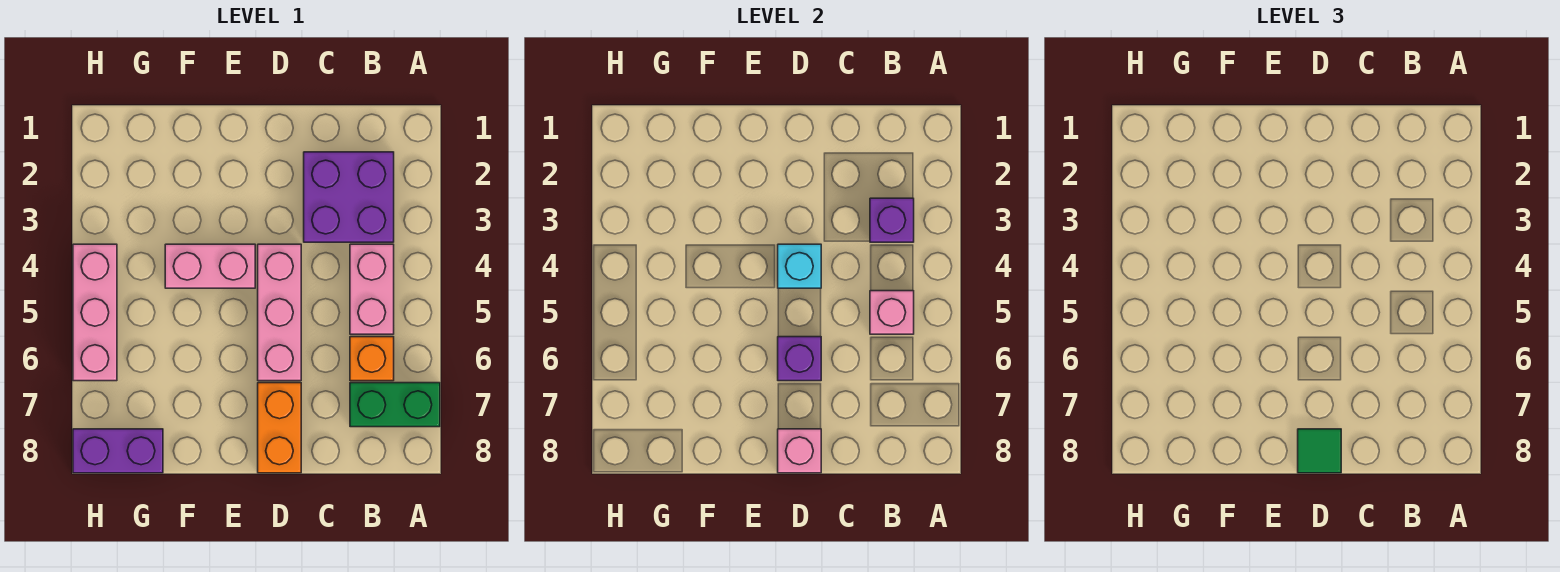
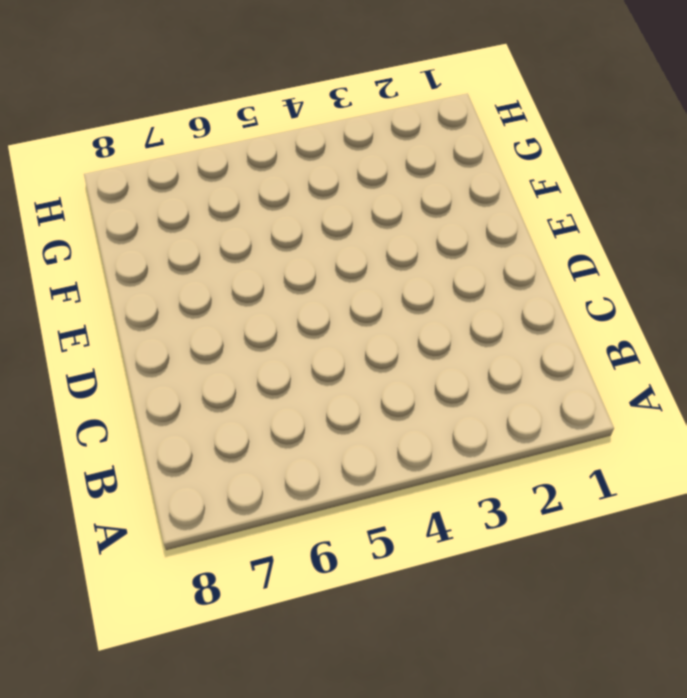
none -> green 1x2 brick [350,383,440,427]
none -> purple 2x2 brick [304,152,394,242]
none -> pink 1x2 brick [350,244,394,334]

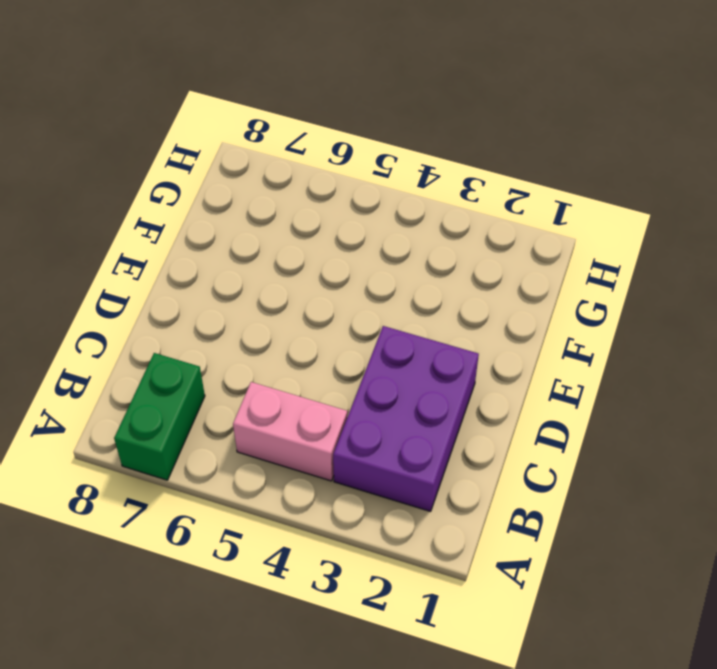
purple 2x3 brick [333,326,479,511] -> purple 2x2 brick [304,152,394,242]
none -> orange 1x1 brick [350,337,394,381]
none -> pink 1x3 brick [258,244,301,381]
none -> orange 1x2 brick [258,383,301,473]

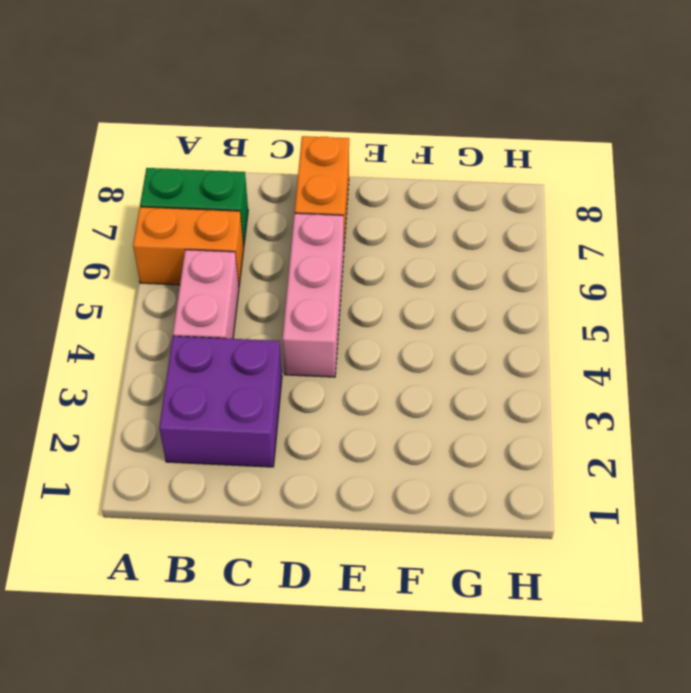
orange 1x2 brick [133,207,244,285] -> orange 1x1 brick [350,337,394,381]
none -> pink 1x2 brick [165,244,255,288]
none -> purple 1x2 brick [73,429,163,473]
none -> pink 1x3 brick [73,244,117,381]

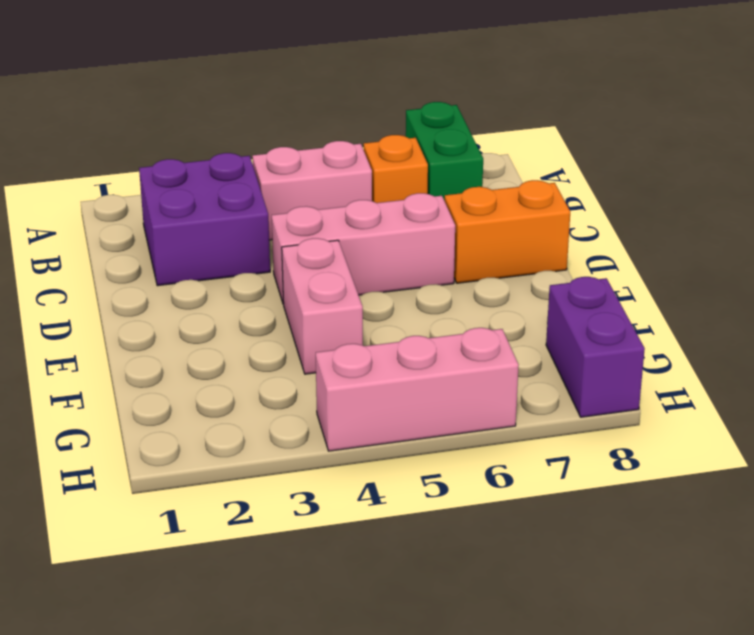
none -> purple 1x1 brick [870,198,914,242]
none -> pink 1x1 brick [870,291,914,334]
none -> cyan 1x1 brick [778,244,821,288]

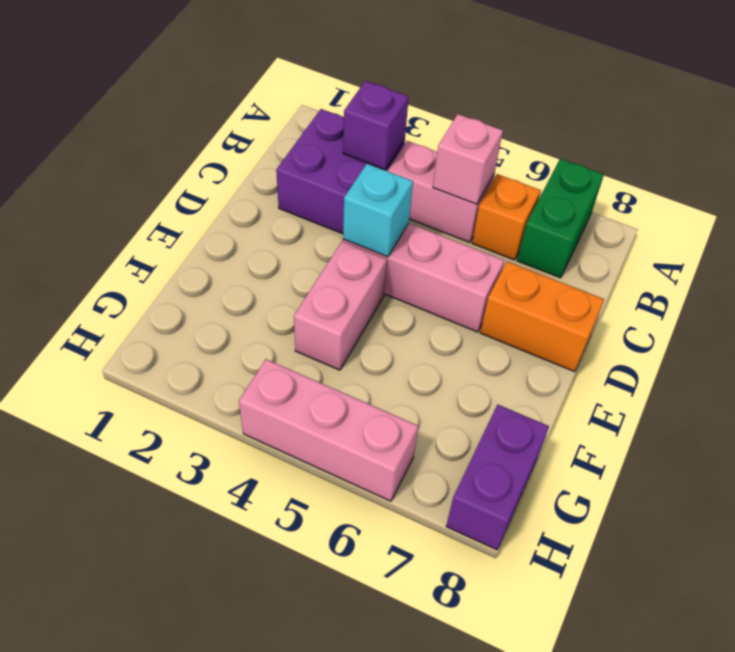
none -> purple 1x1 brick [778,337,821,381]
none -> pink 1x1 brick [778,429,821,473]
none -> green 1x1 tile [1298,429,1341,473]

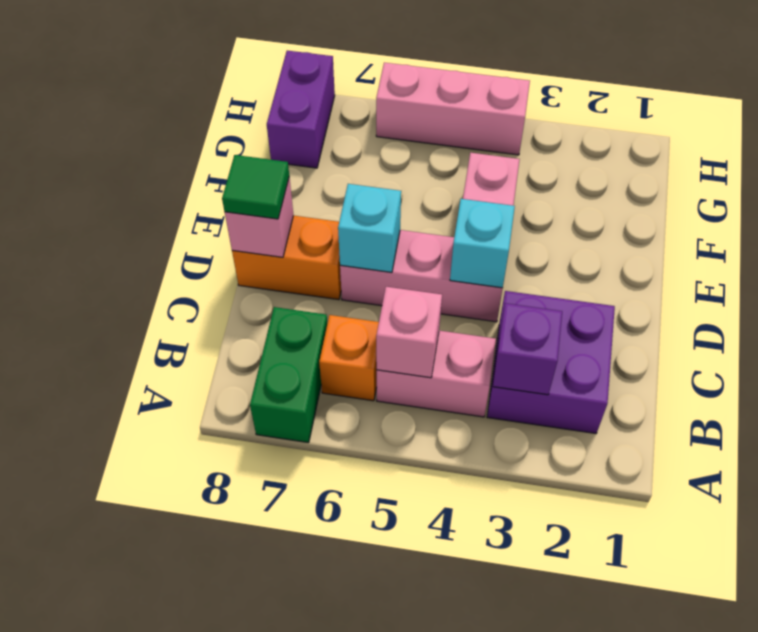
cyan 1x1 brick [338,184,401,273] -> purple 1x1 brick [778,337,821,381]

